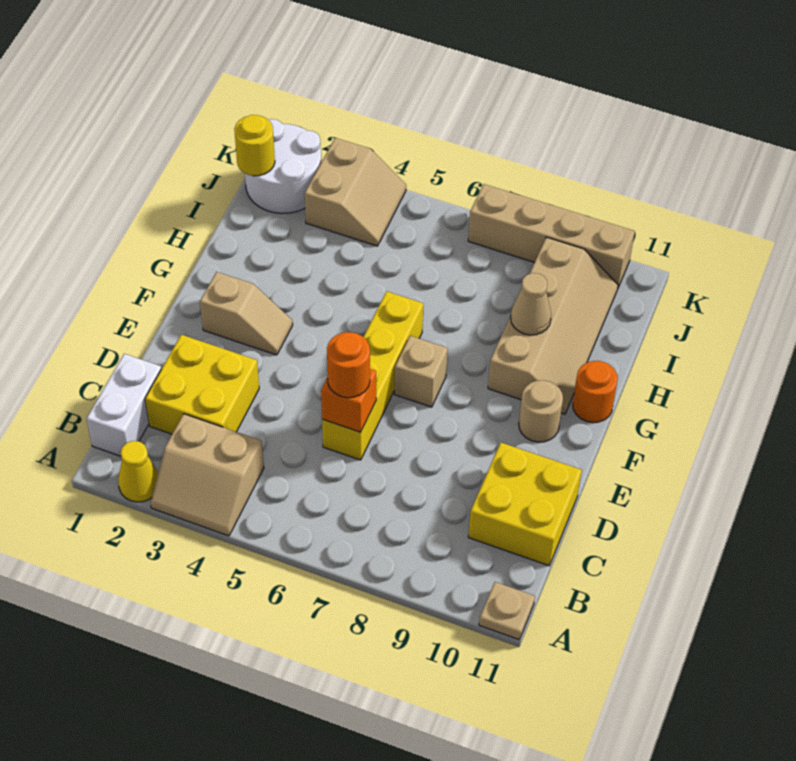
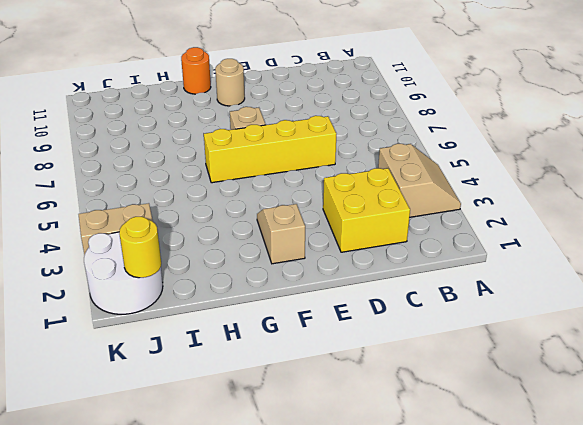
none -> yellow 1x1 cone [118,441,158,502]
none -> tan 1x1 plate [479,582,535,640]
none -> white 1x2 brick [87,354,161,456]

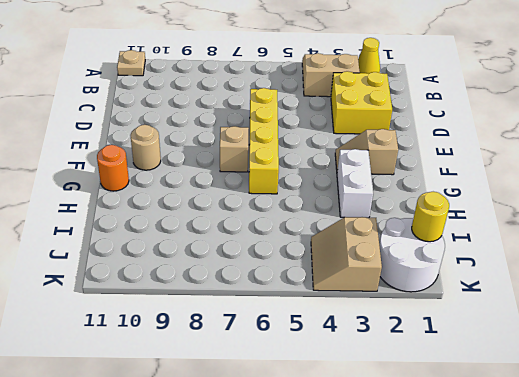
white 1x2 brick [337,149,373,218] -> white 1x2 brick moved to [87,354,161,456]
none -> yellow 2x2 brick [468,443,582,566]
none -> tan 2x4 slope [488,237,618,414]
none -> tan 1x4 brick [468,184,635,288]

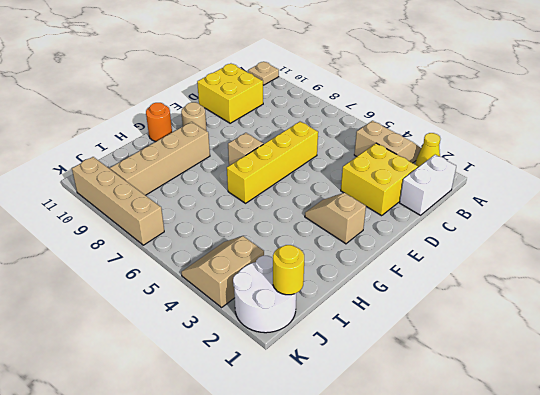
none -> orange 1x1 brick [321,369,376,432]
none -> tan 1x1 cone [511,273,551,335]
none -> orange 1x1 round brick [327,332,370,398]

